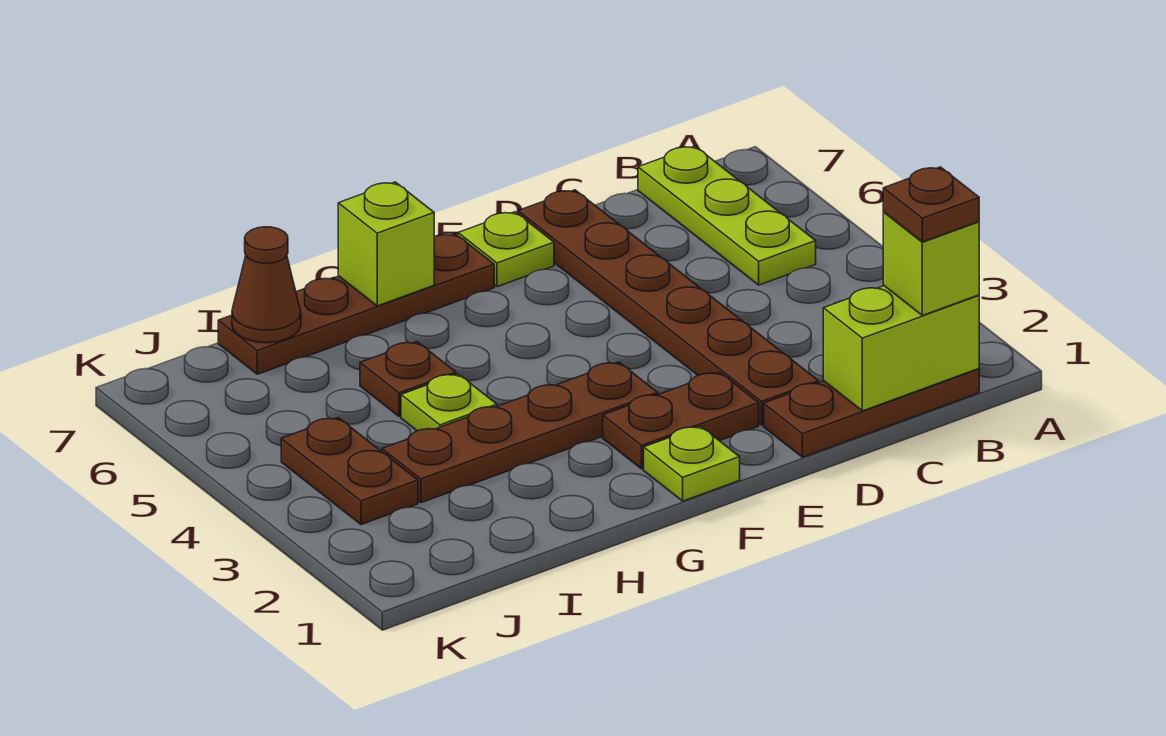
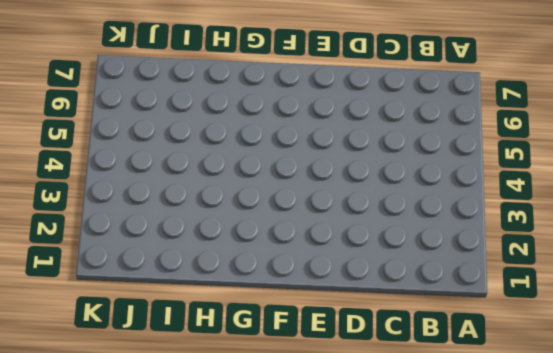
none -> brown 1x3 plate [764,369,979,457]
none -> lime 1x3 plate [638,146,816,285]
none -> brown 1x6 plate [518,190,819,425]

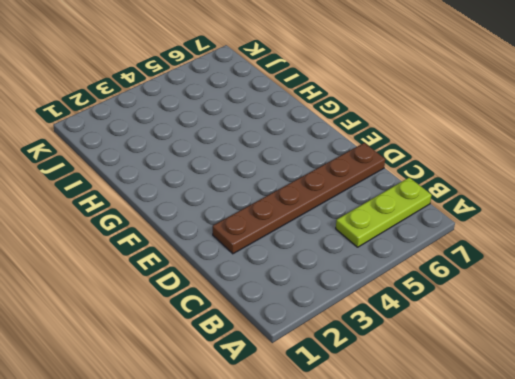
none -> brown 1x3 plate [764,369,979,457]
none -> brown 1x2 plate [603,372,759,469]
none -> lime 1x1 plate [458,212,554,287]

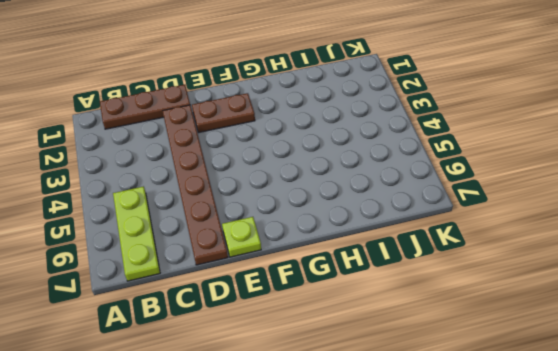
none -> lime 1x1 plate [644,426,740,501]
none -> brown 1x4 plate [382,362,658,503]
none -> brown 1x4 plate [218,234,494,374]

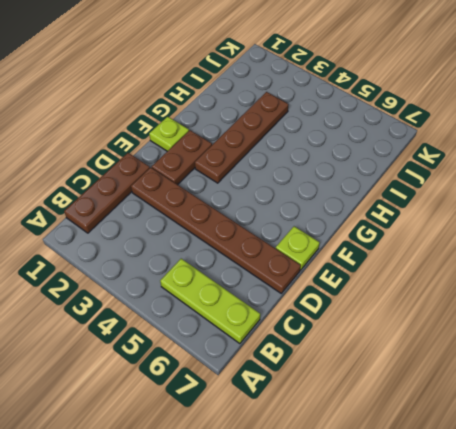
none -> brown 1x4 plate [218,234,494,374]
none -> lime 1x1 plate [401,374,497,431]
none -> brown 1x1 plate [360,342,456,417]

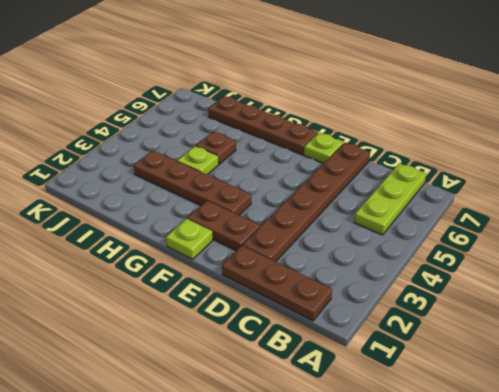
none -> brown 1x2 plate [281,418,418,525]
none -> lime 1x2 brick [823,286,979,411]
none -> lime 1x1 brick [338,182,434,306]

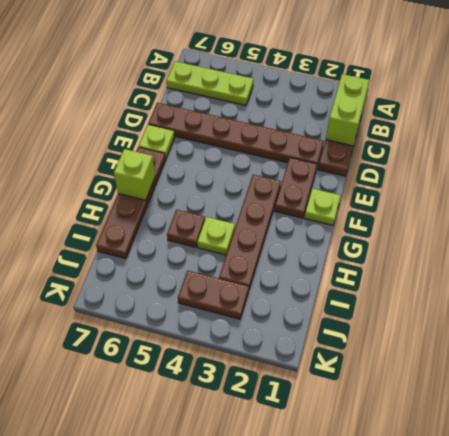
none -> brown 1x1 cone [232,227,301,343]
none -> lime 1x1 brick [883,212,979,315]
none -> brown 1x1 plate [883,167,979,242]

